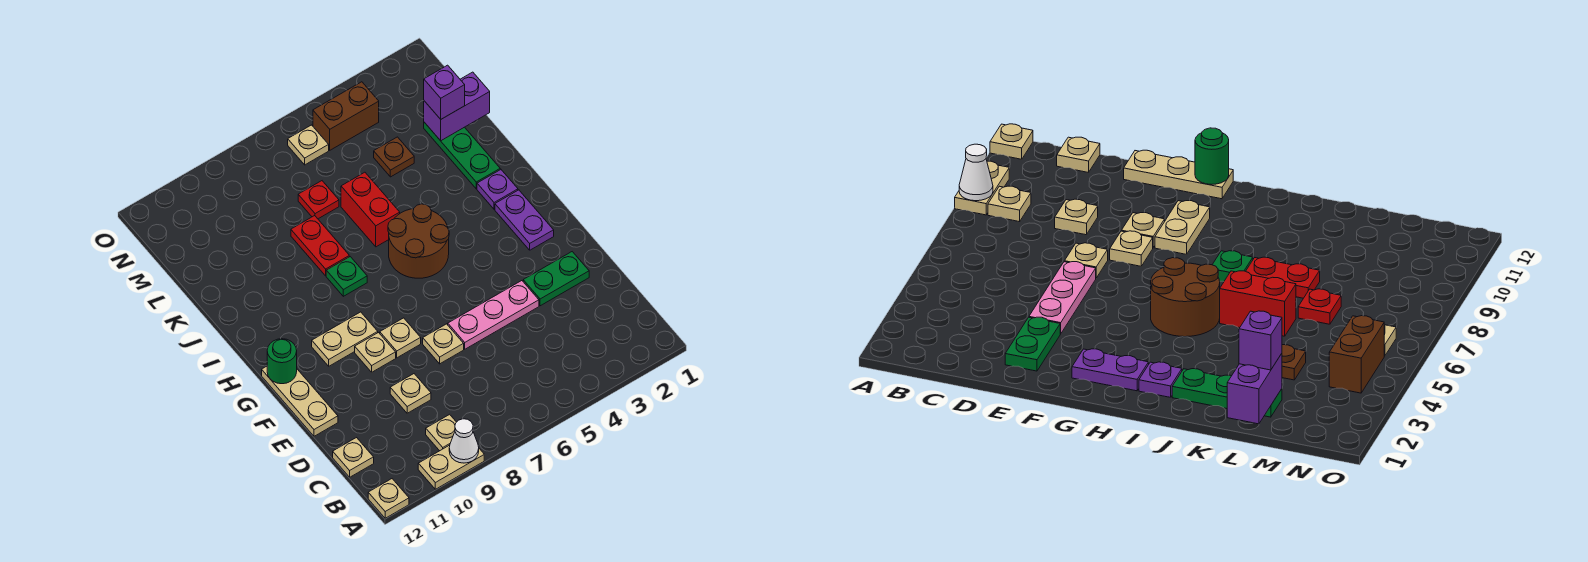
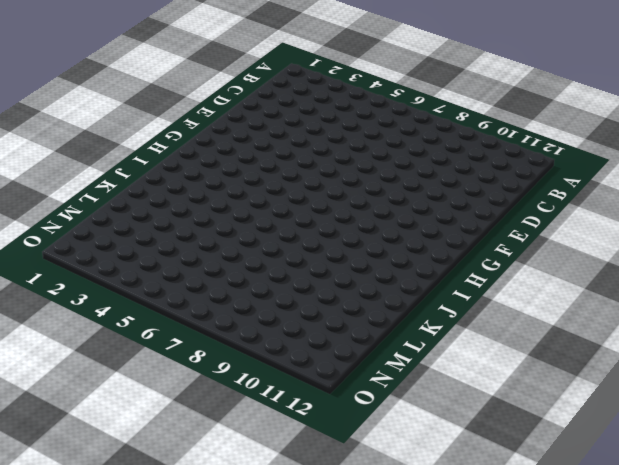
none -> tan 1x2 plate [418,445,484,489]
none -> tan 1x1 plate [368,479,409,518]
none -> tan 1x1 plate [426,414,456,451]

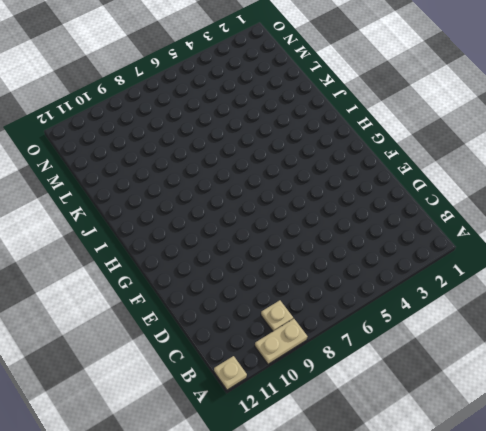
none -> tan 1x1 plate [333,438,374,477]
none -> tan 1x1 plate [390,374,431,413]
none -> green 1x2 plate [523,252,589,306]

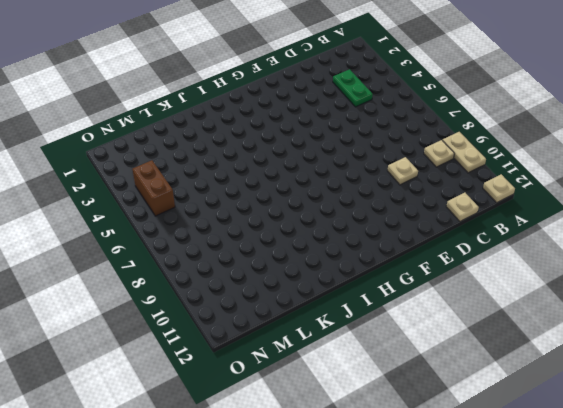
green 1x2 plate [333,69,373,107] -> green 1x2 plate moved to [523,252,589,306]
none -> pink 1x3 plate [448,281,539,349]
none -> tan 1x1 plate [423,324,464,364]
none -> tan 1x3 plate [262,366,338,436]

